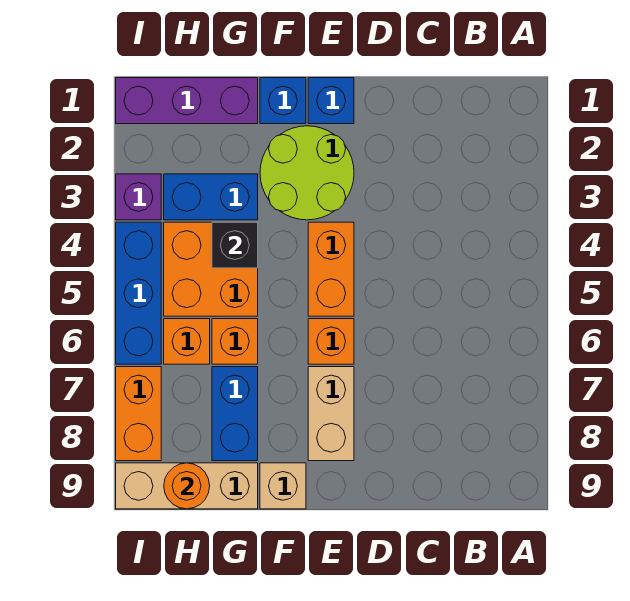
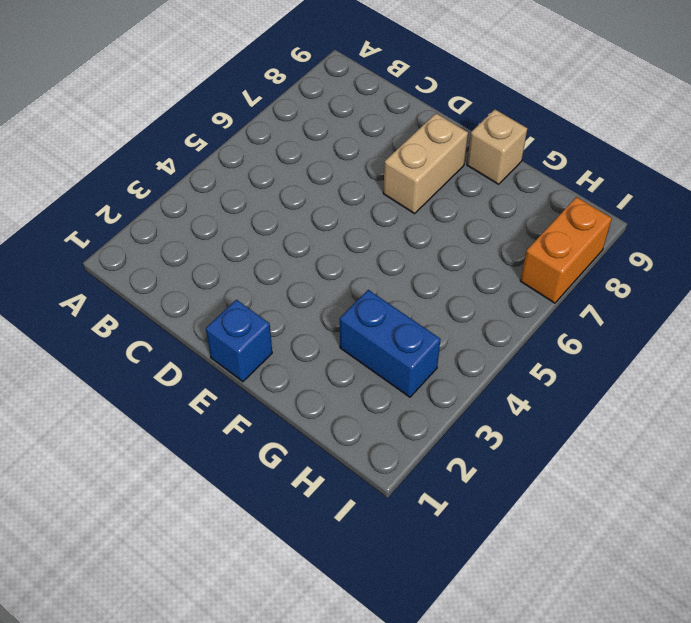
none -> lime 2x2 round brick [260,126,354,220]
none -> orange 1x2 brick [308,222,354,316]
none -> orange 1x1 brick [308,319,354,364]

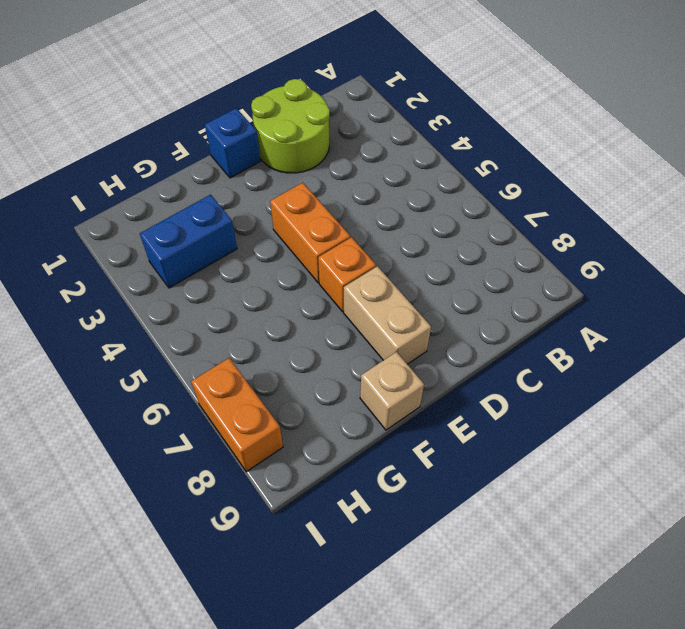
lime 2x2 round brick [251,79,330,173] -> lime 2x2 round brick moved to [260,126,354,220]
none -> blue 1x1 brick [260,78,306,124]
none -> purple 1x3 brick [116,78,258,124]
none -> orange 2x2 brick [164,222,258,316]

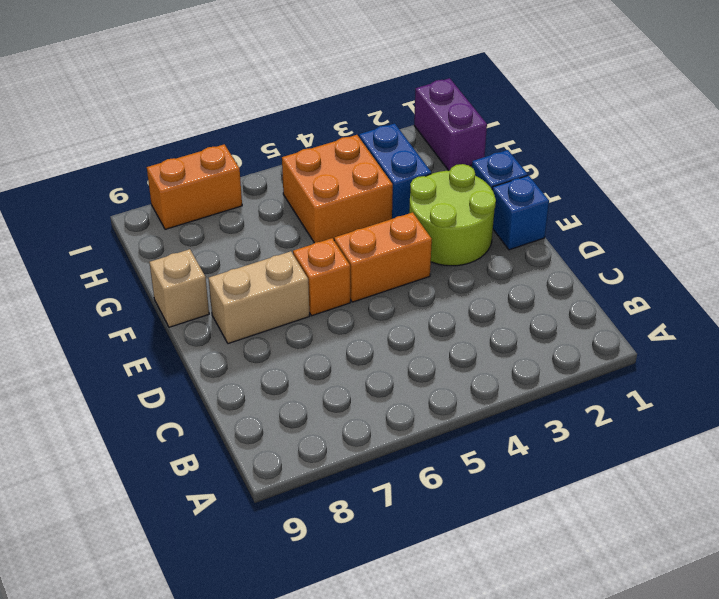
purple 1x2 brick [414,78,487,171] -> purple 1x3 brick [116,78,258,124]
none -> orange 1x1 brick [212,319,258,364]
none -> blue 1x2 brick [212,367,258,461]
none -> tan 1x3 brick [116,463,258,509]

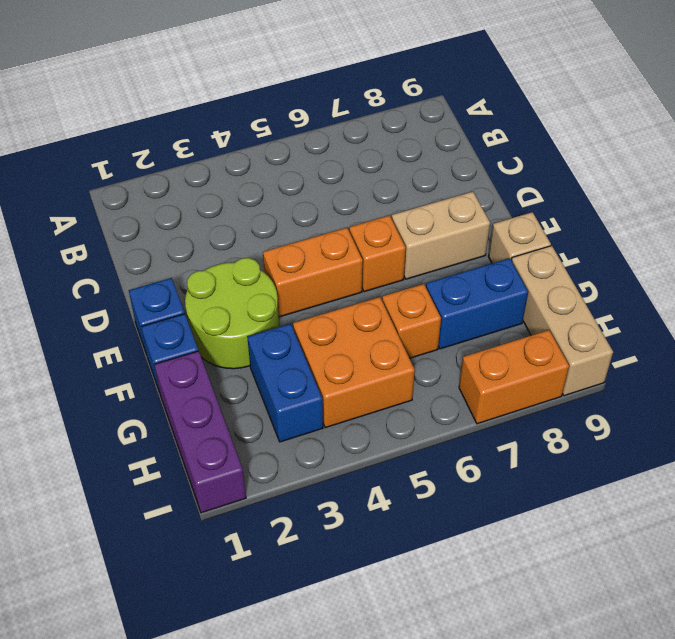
none -> orange 1x1 brick [164,319,210,364]
none -> purple 1x1 brick [116,174,161,220]
none -> blue 1x3 brick [116,222,161,364]

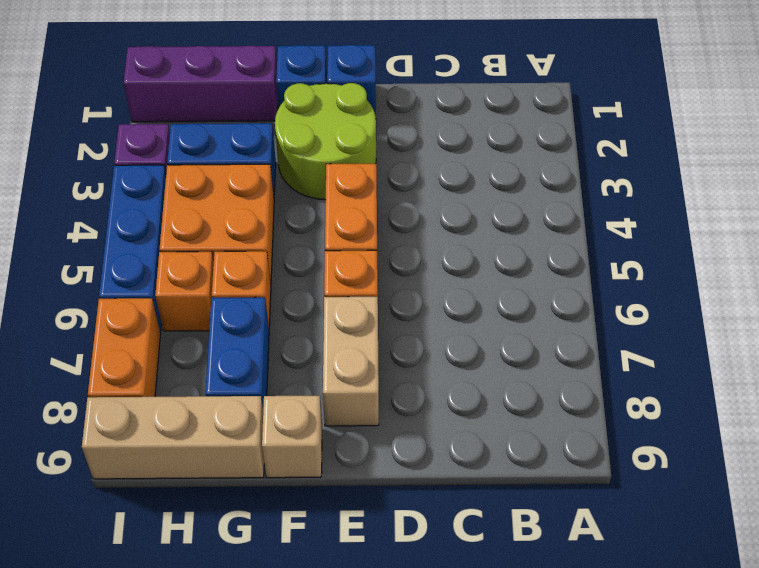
none -> black 1x1 brick [212,222,258,268]
none -> orange 1x1 round brick [164,463,210,509]

